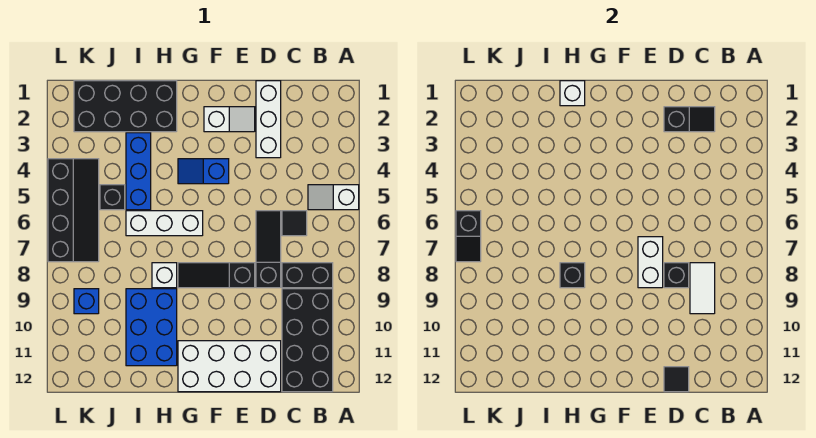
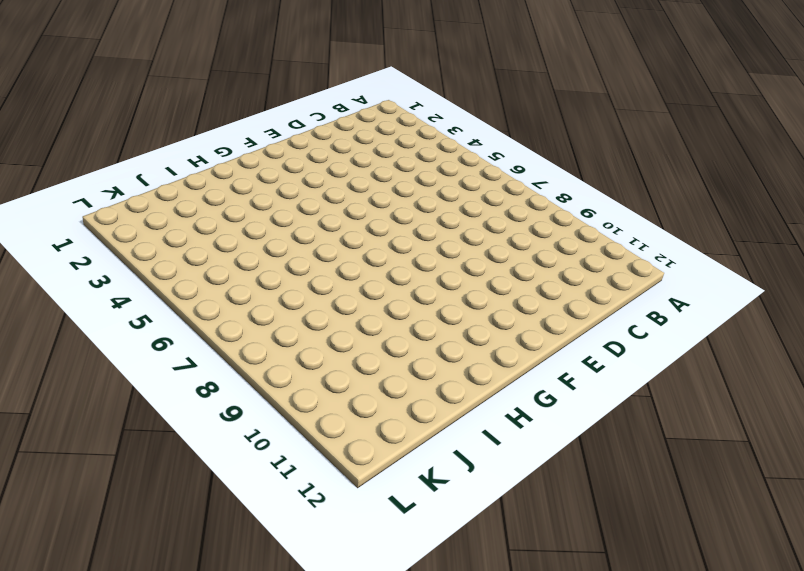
none -> white 1x2 slope [308,185,359,210]
none -> black 1x2 brick [282,263,333,288]
none -> black 2x4 brick [282,289,333,392]

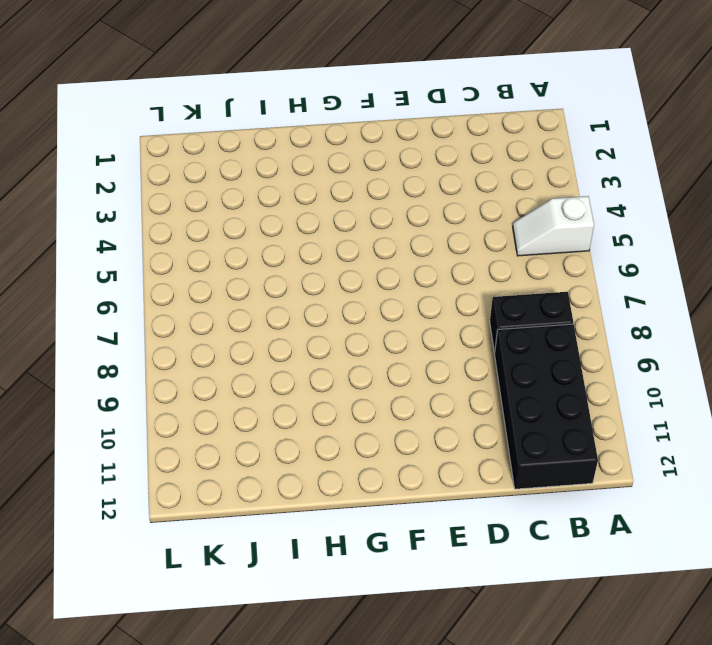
none -> black 1x1 tile [282,211,307,236]
none -> white 1x3 brick [256,81,281,158]
none -> black 1x3 slope [256,211,281,288]

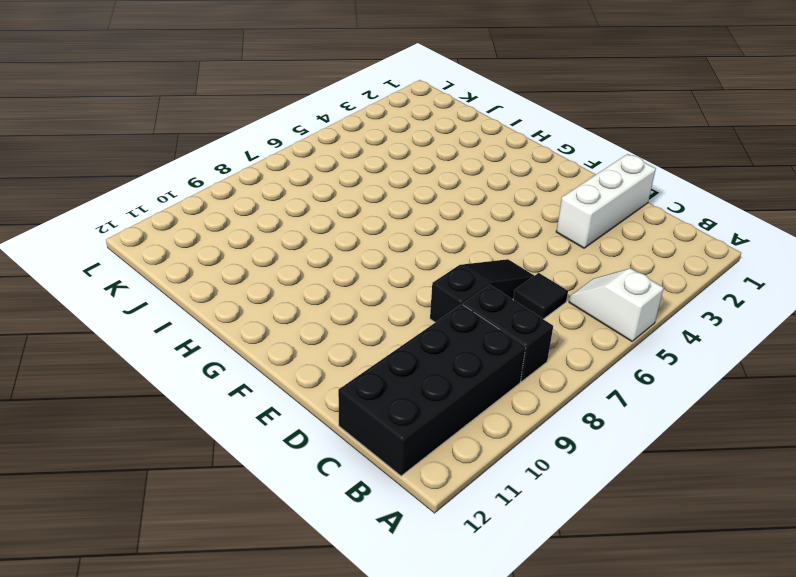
none -> white 2x4 brick [178,341,281,392]
none -> white 1x2 slope [204,107,255,132]
none -> black 1x3 slope [178,263,255,288]

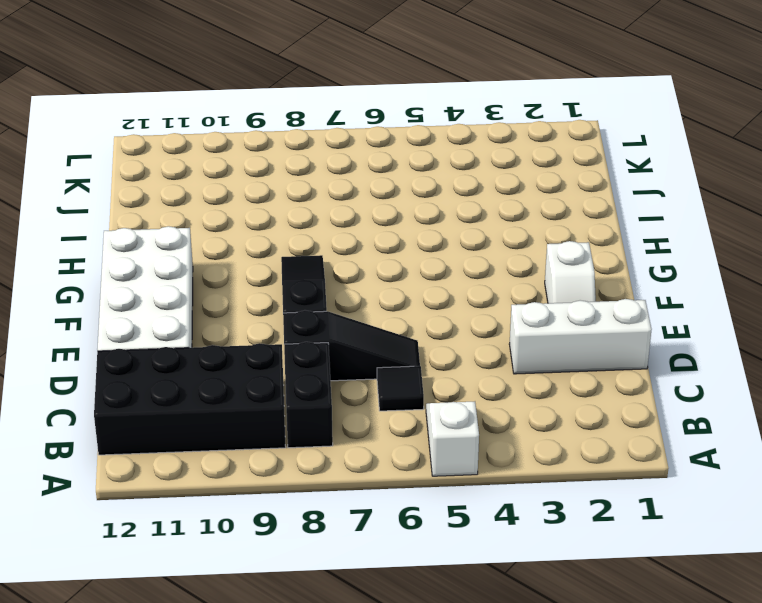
none -> blue 1x2 slope [178,159,229,184]
none -> white 1x3 brick [126,211,203,236]
none -> black 2x4 brick [74,81,177,132]

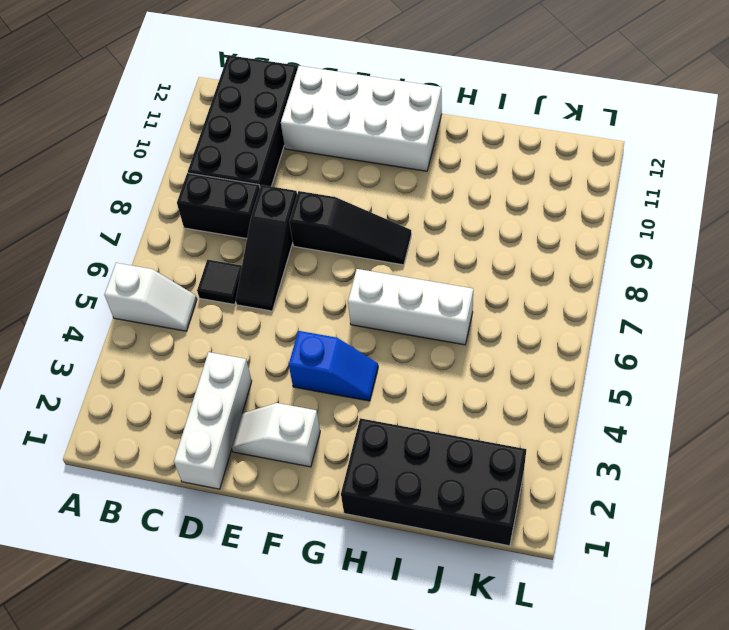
none -> white 1x1 brick [152,263,177,288]
none -> blue 2x3 brick [126,289,177,366]
none -> blue 1x3 brick [126,133,151,210]

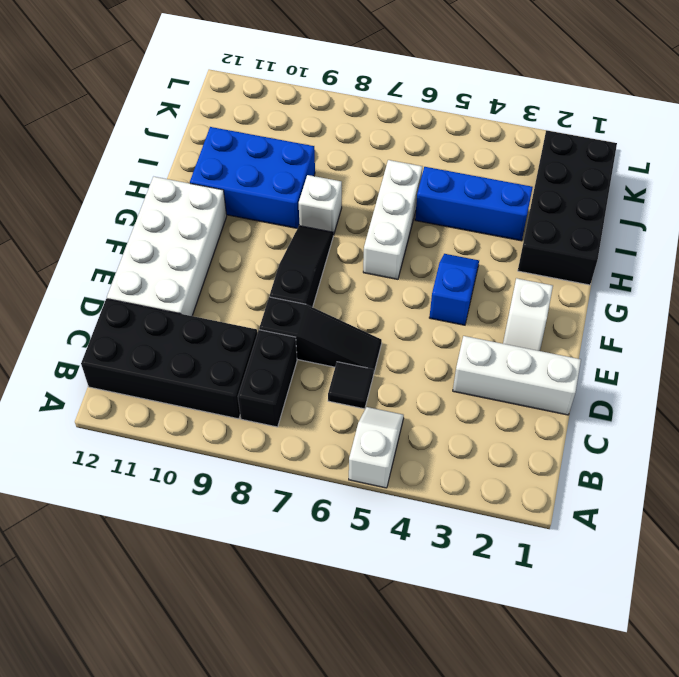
none -> black 1x1 brick [100,185,125,210]
none -> black 2x4 slope [48,159,99,262]
none -> blue 1x1 brick [74,289,99,314]

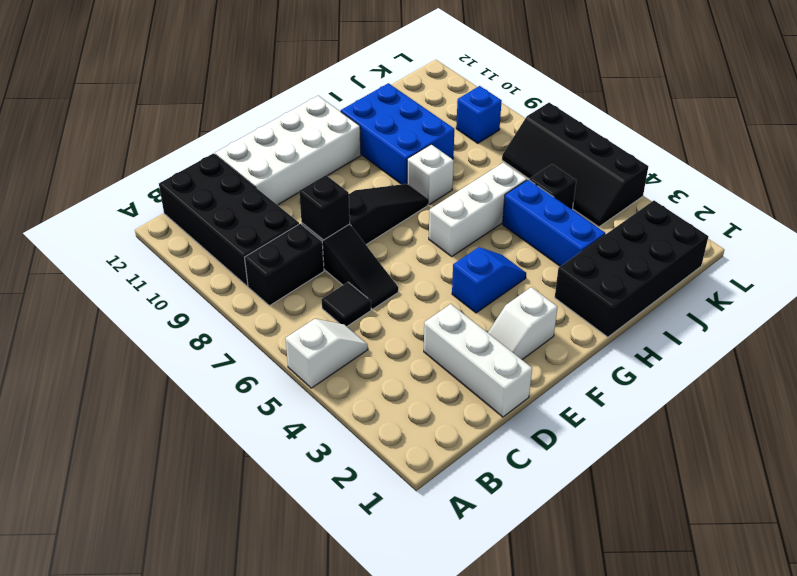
none -> black 1x2 slope [664,107,715,132]
none -> white 1x2 tile [690,263,715,314]
none -> black 1x1 tile [664,367,689,392]

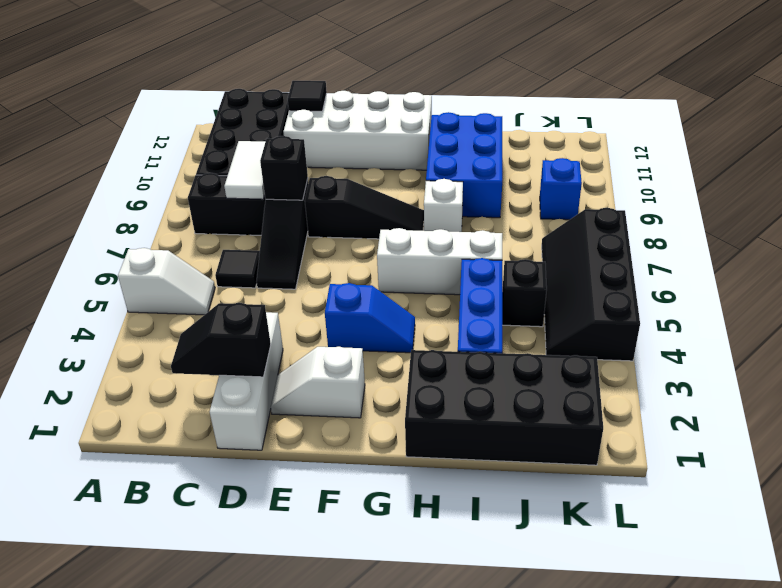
none -> white 1x2 brick [638,237,663,288]
none -> white 1x1 brick [560,81,585,106]
none -> black 1x1 brick [560,263,585,288]

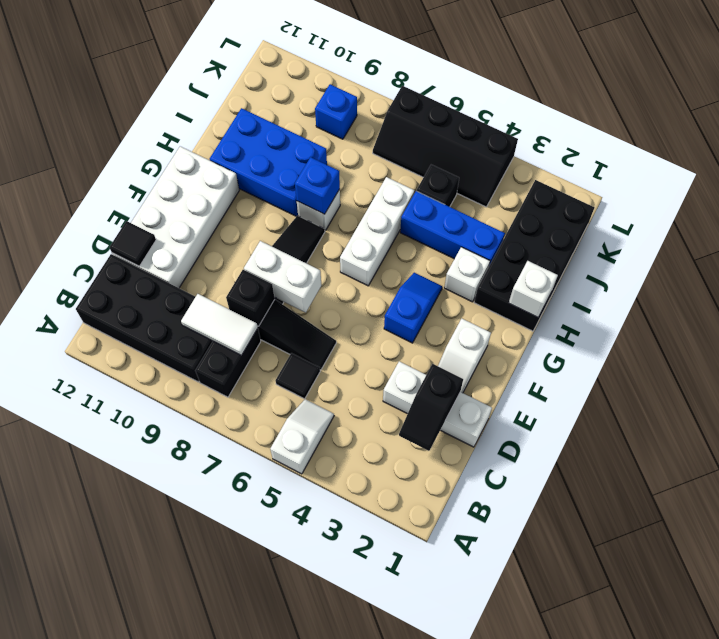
white 1x1 brick [444,247,490,302] -> none
blue 1x1 brick [295,157,340,214] -> black 1x1 brick [560,263,585,288]
none -> black 1x2 slope [456,211,481,262]

